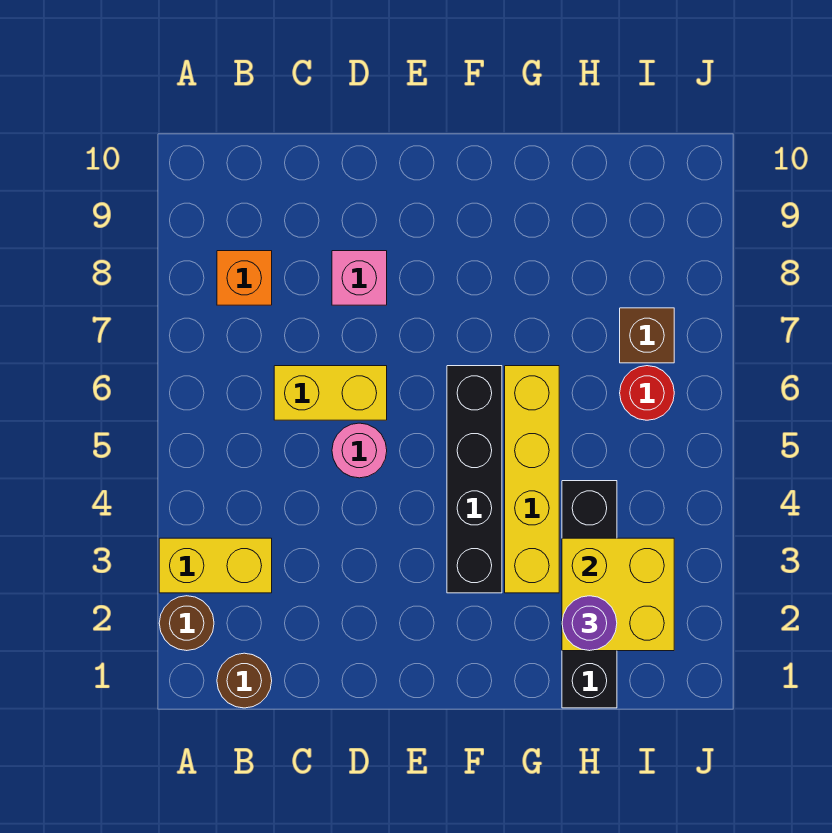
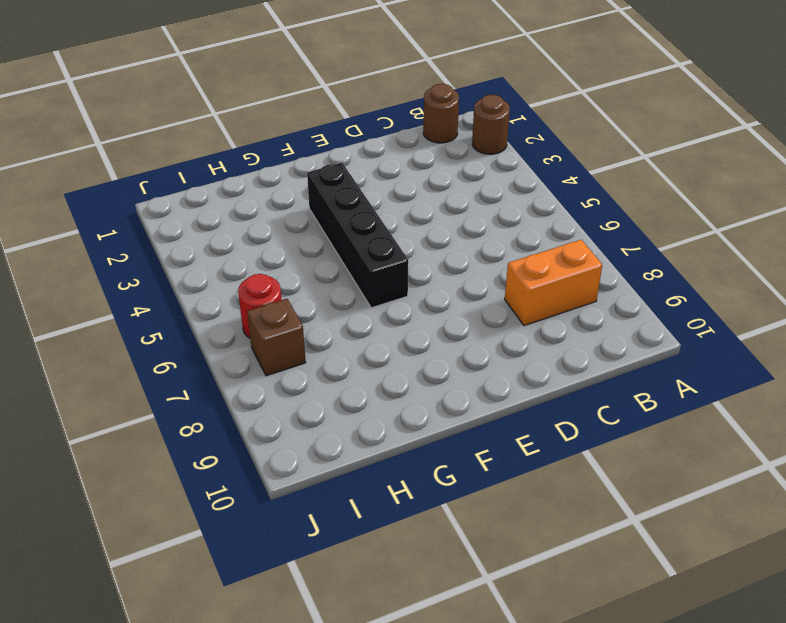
orange 1x2 brick [505,240,602,326] -> orange 1x1 brick [217,251,272,305]
none -> yellow 1x2 brick [159,538,272,593]
none -> yellow 1x2 brick [274,366,387,420]
none -> pink 1x1 round brick [332,423,387,478]

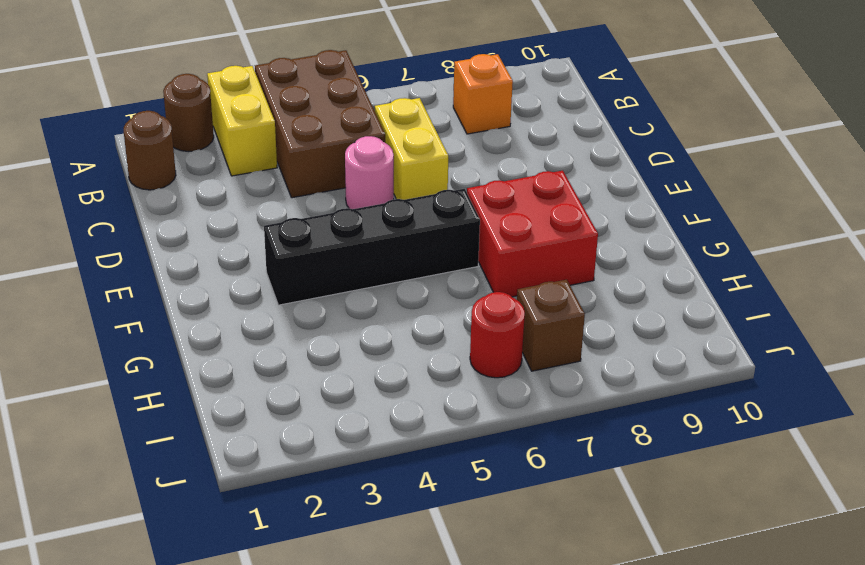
brown 2x3 brick [255,50,385,198] -> none
red 2x2 brick [467,171,598,297] -> none
none -> pink 1x1 brick [332,251,387,305]
none -> yellow 1x4 brick [505,366,559,593]
none -> black 1x4 brick [562,481,617,708]

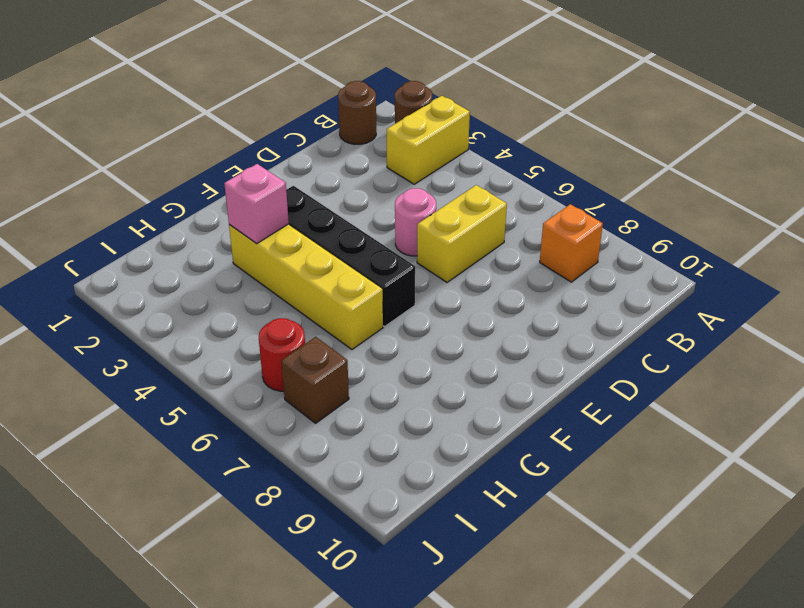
pink 1x1 brick [224,164,289,244] -> pink 1x1 brick moved to [332,251,387,305]
none -> black 1x4 brick [562,481,617,708]
none -> yellow 2x2 brick [562,538,674,651]
none -> purple 1x1 round brick [562,596,617,651]

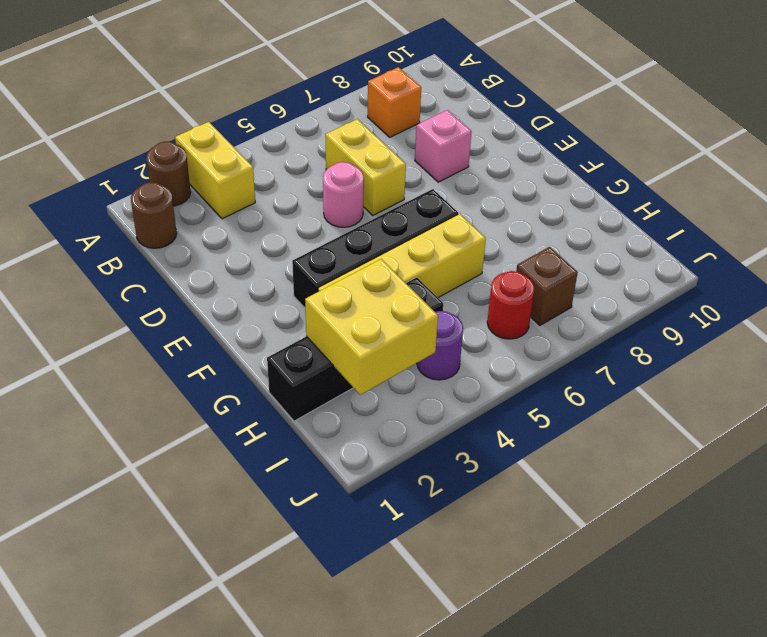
purple 1x1 round brick [417,311,463,380] -> purple 1x1 round brick moved to [562,596,617,651]

